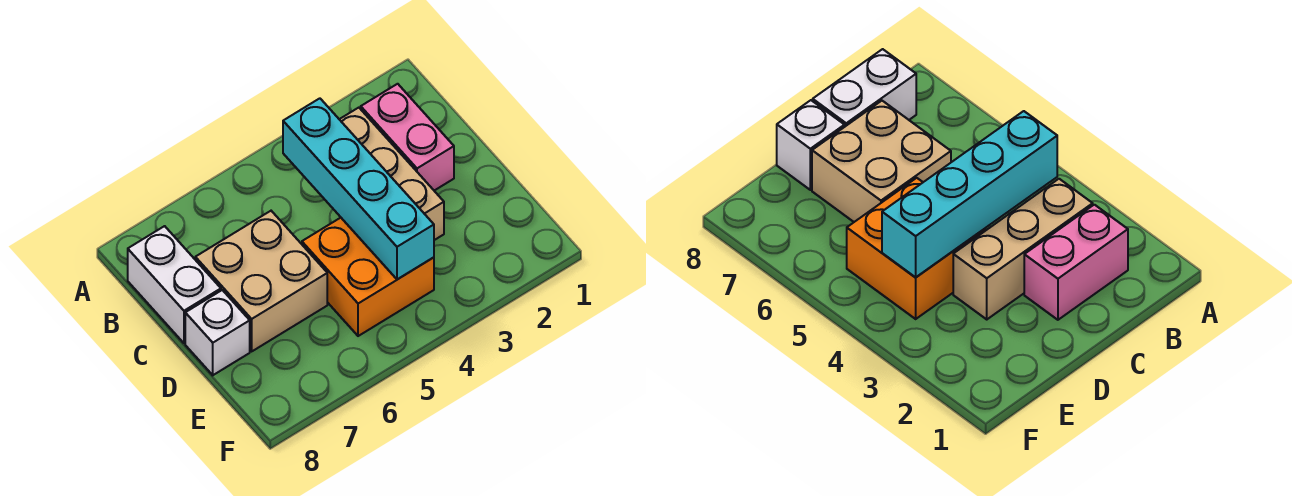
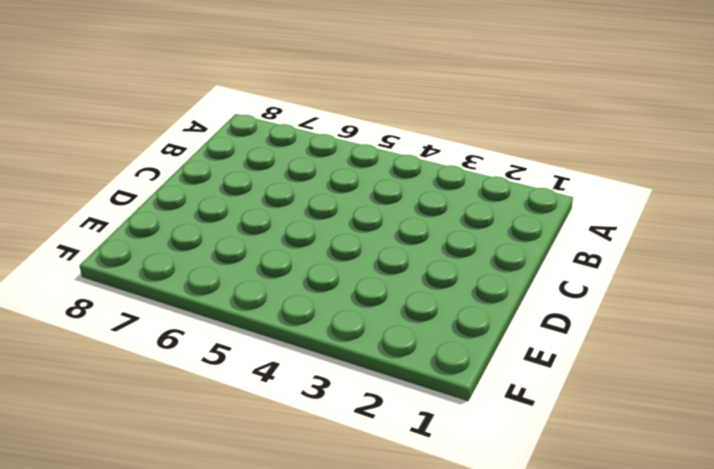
none -> pink 1x2 brick [361,84,454,191]
none -> tan 1x3 brick [339,108,444,240]

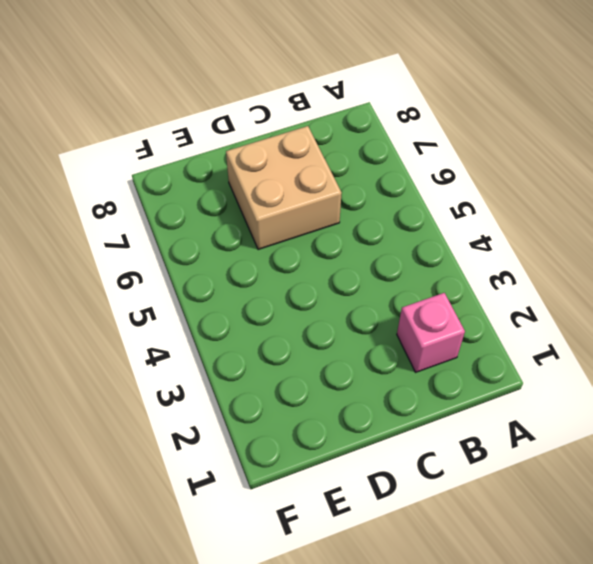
pink 1x1 brick [397,293,465,372] -> pink 1x2 brick [361,84,454,191]
none -> tan 1x3 brick [339,108,444,240]
none -> white 1x2 brick [128,226,221,343]

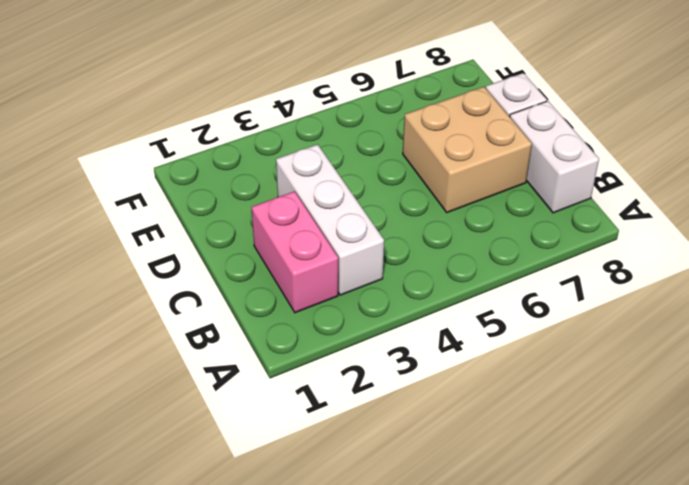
white 1x3 brick [276,144,384,295] -> tan 1x3 brick [339,108,444,240]
none -> orange 2x2 brick [302,218,434,336]
none -> cyan 1x4 brick [283,98,434,279]

